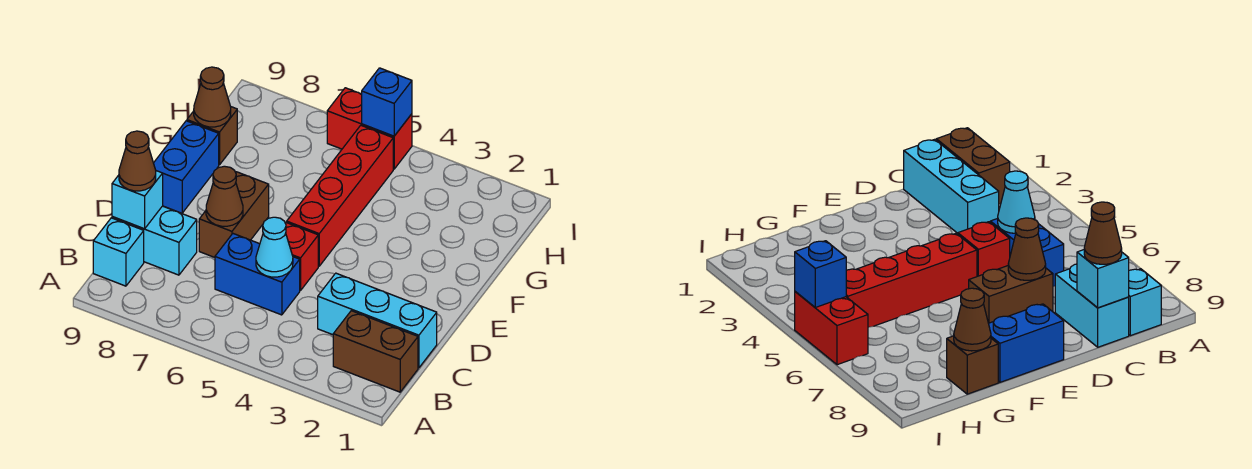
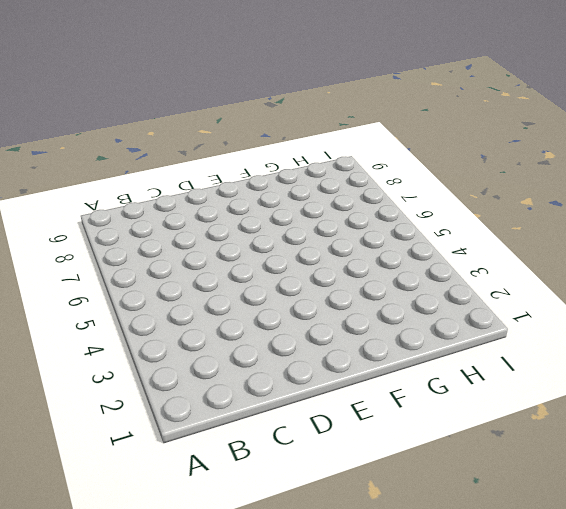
none -> brown 1x2 brick [333,311,418,392]
none -> cyan 1x1 brick [93,218,144,286]
none -> cyan 1x3 brick [318,273,437,368]

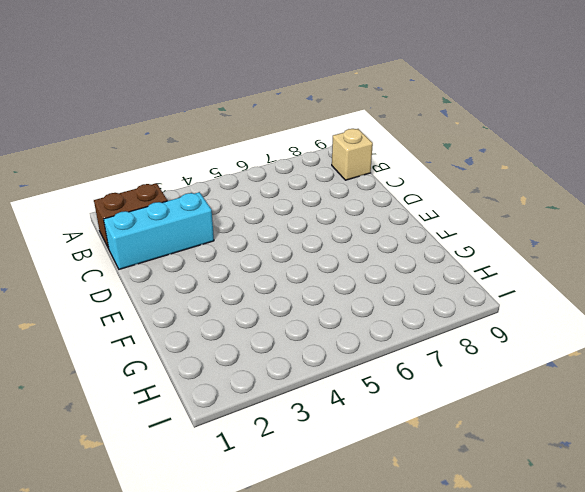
tan 1x1 brick [332,129,373,180] -> cyan 1x1 brick [93,218,144,286]
none -> blue 1x2 brick [215,234,300,315]
none -> cyan 1x2 brick [112,206,197,275]
none -> red 1x1 brick [285,222,318,291]

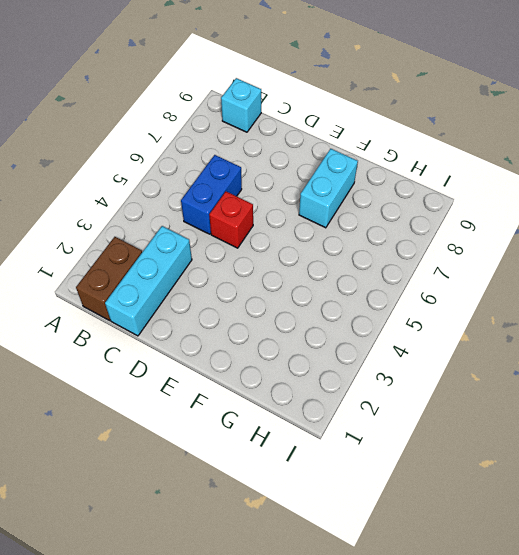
cyan 1x2 brick [299,149,358,228] -> cyan 1x2 brick moved to [112,206,197,275]
none -> brown 1x2 brick [199,172,269,257]
none -> red 1x4 brick [287,125,393,266]
none -> blue 1x2 brick [154,121,219,213]

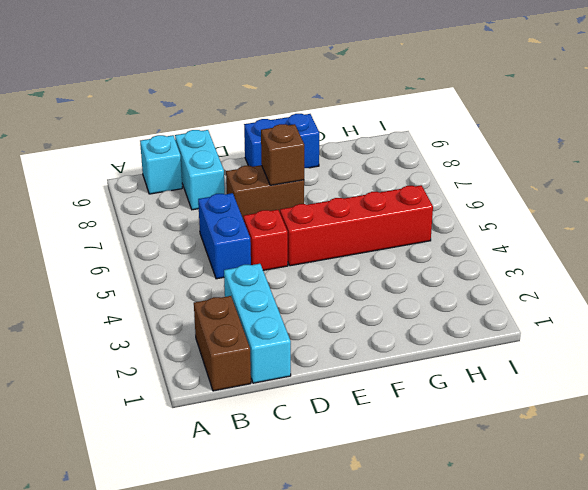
brown 1x1 brick [261,124,304,185] -> brown 1x1 brick moved to [187,107,237,165]
none -> red 1x2 brick [327,88,412,169]
none -> cyan 1x1 cone [256,217,293,277]
none -> cyan 1x1 brick [112,171,163,229]

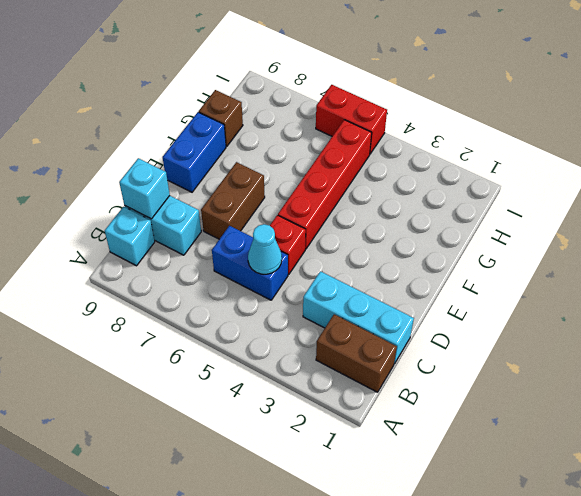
none -> brown 1x1 cone [206,166,243,226]
none -> brown 1x1 cone [194,67,231,127]
none -> blue 1x1 brick [362,68,412,136]

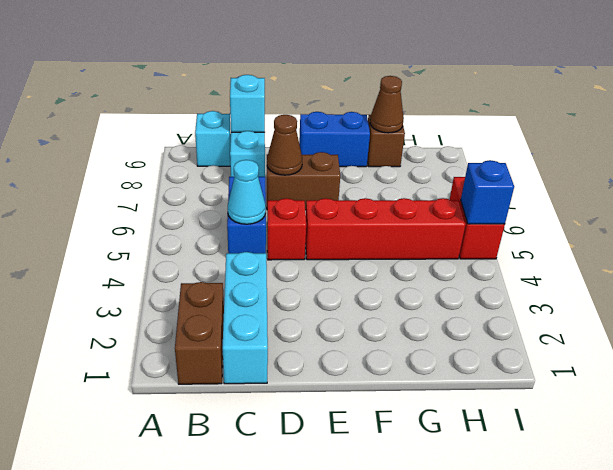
none -> brown 1x1 cone [119,131,156,191]

